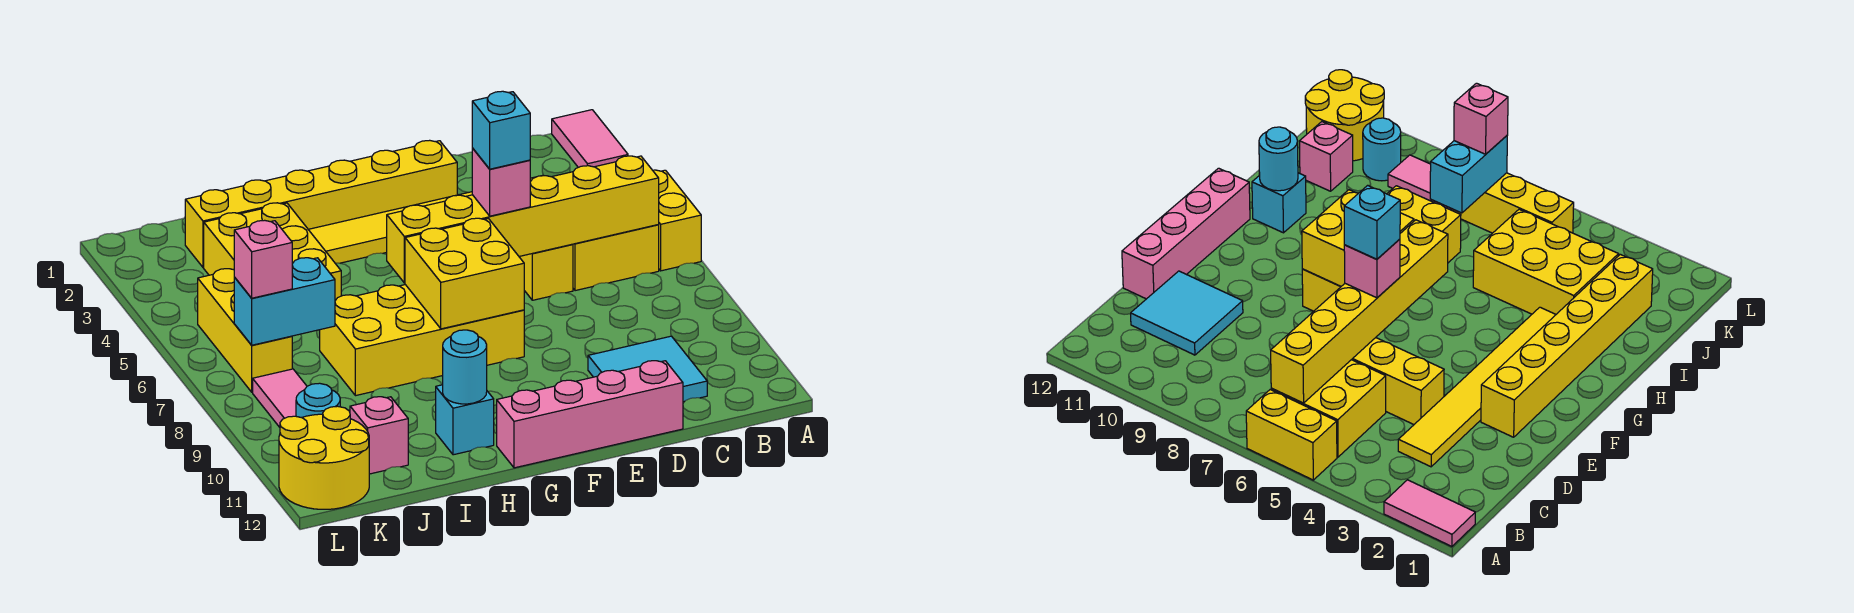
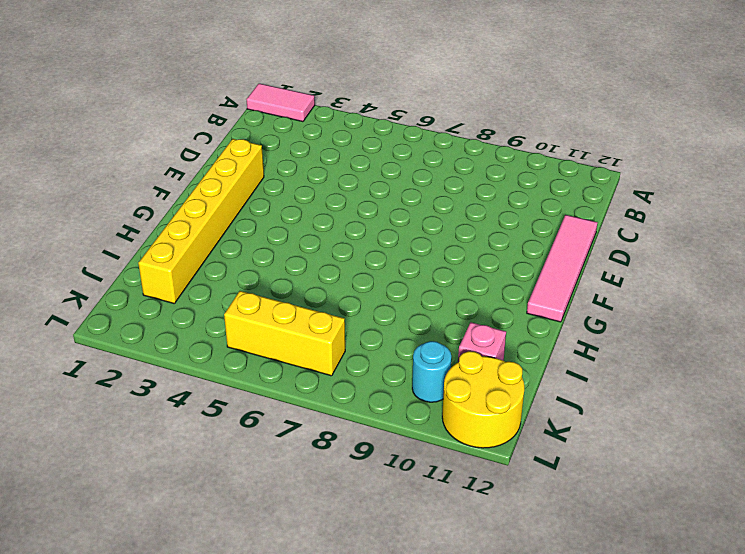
pink 1x4 tile [527,215,598,322] -> pink 1x4 brick [497,361,683,468]
none -> yellow 1x2 brick [653,170,701,271]
none -> yellow 2x2 brick [573,225,659,291]
none -> yellow 1x6 tile [308,177,535,263]

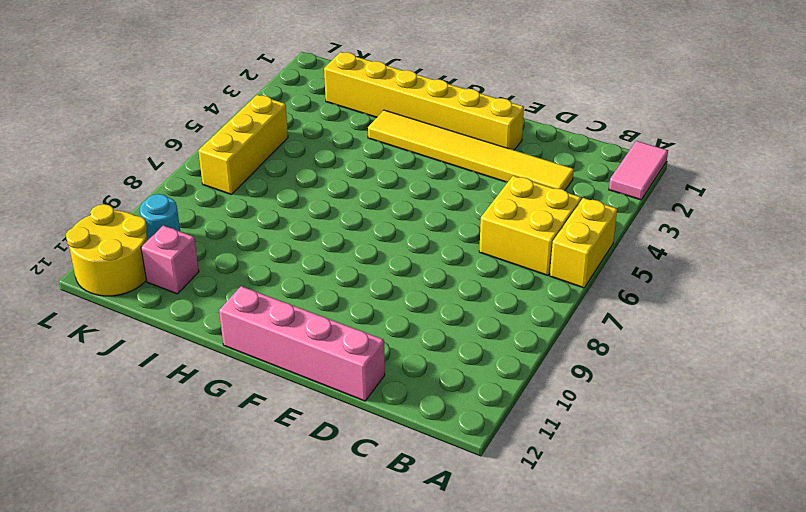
none -> cyan 2x2 tile [588,336,707,402]
none -> yellow 1x3 brick [519,244,573,300]
none -> yellow 2x4 brick [320,285,524,396]

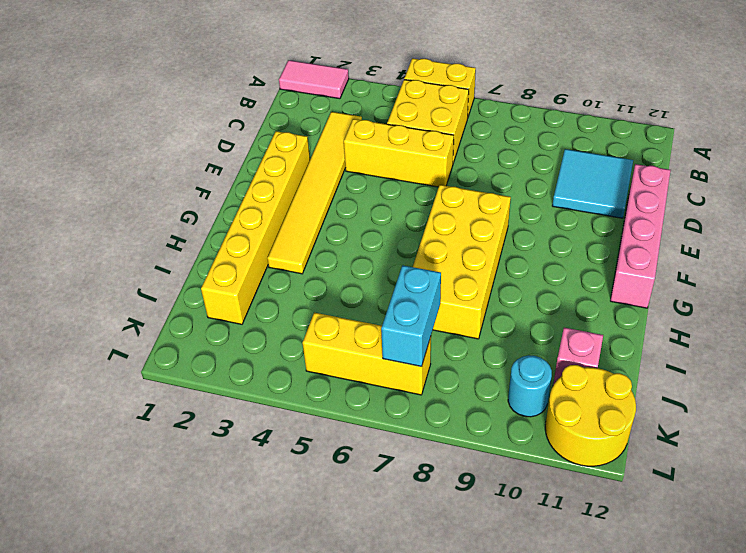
none -> cyan 1x1 brick [436,385,494,455]
none -> yellow 2x3 brick [204,203,341,301]
none -> pink 1x2 tile [253,369,307,427]

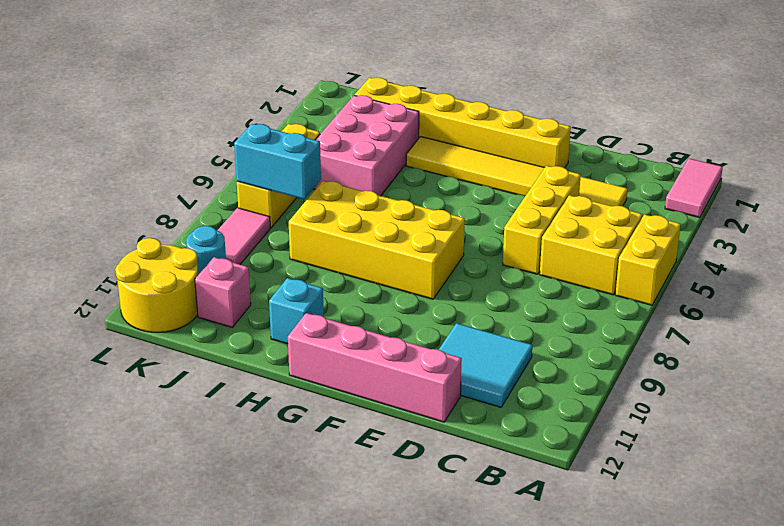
pink 2x3 brick [314,95,419,196] -> yellow 2x3 brick [204,203,341,301]
none -> yellow 1x6 brick [387,156,659,283]
none -> yellow 2x2 brick [405,218,524,329]
none -> cyan 1x1 round brick [443,330,487,404]

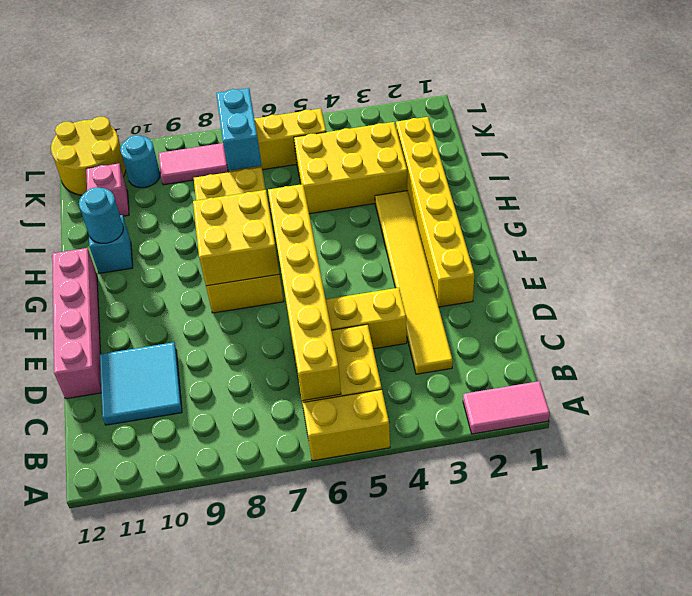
none -> pink 1x1 brick [472,148,530,216]
none -> pink 1x1 brick [234,220,292,298]
none -> cyan 1x1 brick [472,91,530,169]

